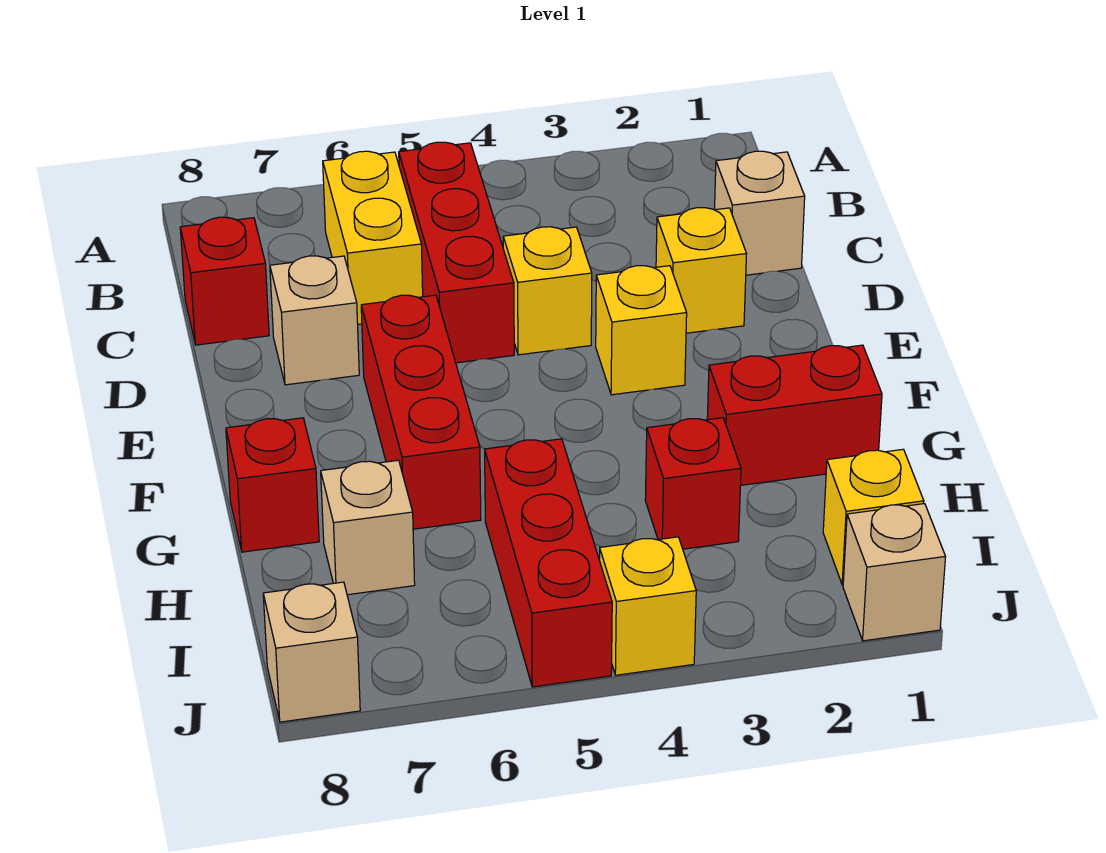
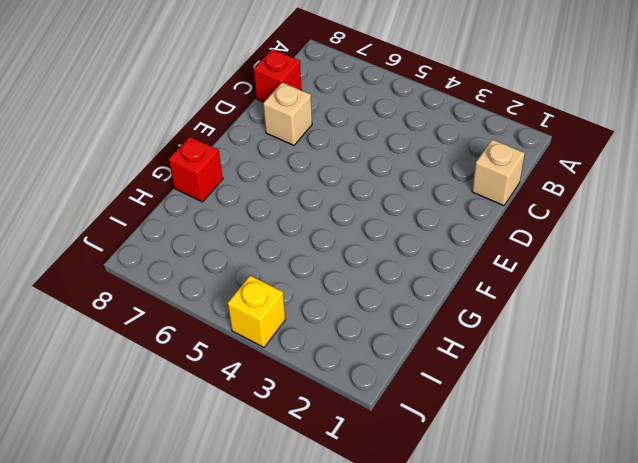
none -> red 1x3 brick [399,142,514,363]
none -> yellow 1x2 brick [323,151,423,324]
none -> yellow 1x1 brick [656,208,746,333]

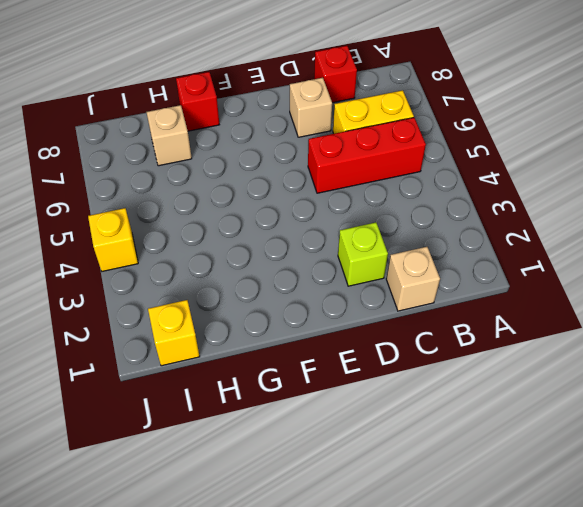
lime 1x1 brick [338,222,388,286] -> yellow 1x1 brick [656,208,746,333]
none -> yellow 1x1 brick [503,227,592,355]
none -> yellow 1x1 brick [596,266,687,395]
none -> red 1x3 brick [361,295,481,529]

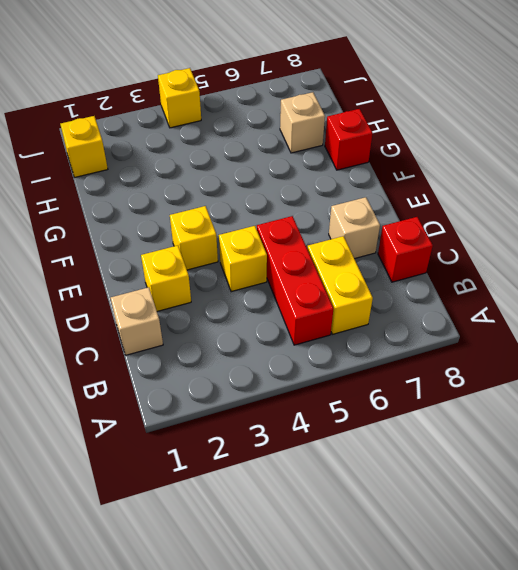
none -> red 1x3 brick [361,295,481,529]
none -> red 1x2 brick [707,345,882,485]
none -> red 1x1 brick [645,418,741,549]

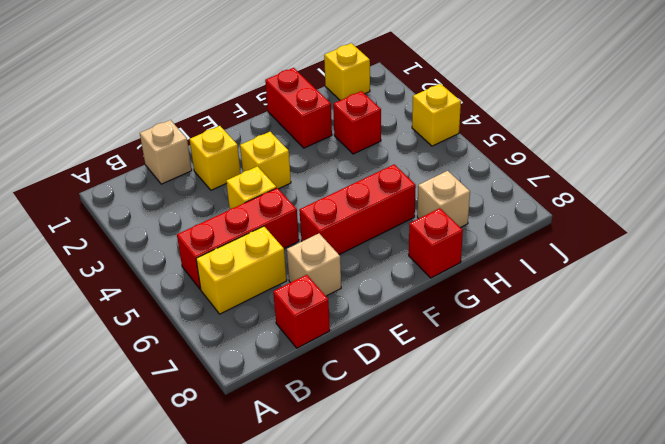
none -> red 1x3 brick [485,439,612,687]
none -> tan 1x1 brick [843,504,946,641]
none -> tan 1x1 brick [263,582,360,722]

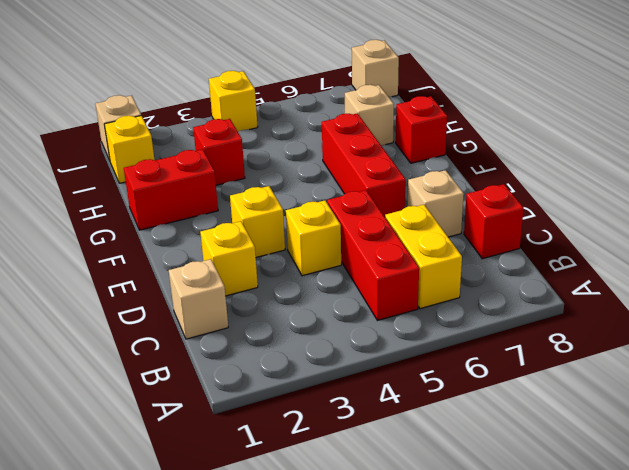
none -> red 1x3 brick [485,439,612,687]

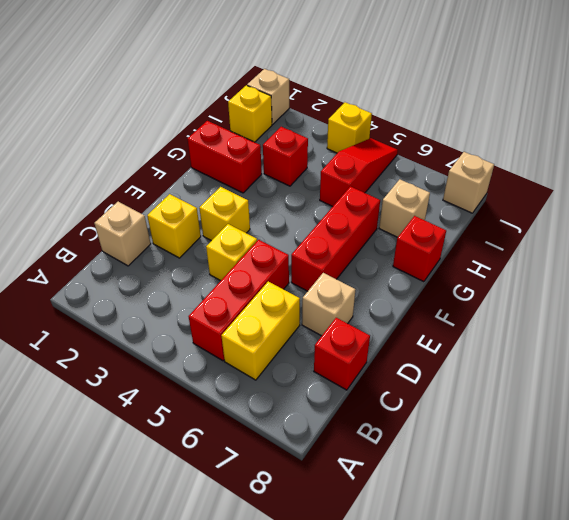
red 1x3 slope [320,138,398,207] -> red 1x3 brick [485,439,612,687]

